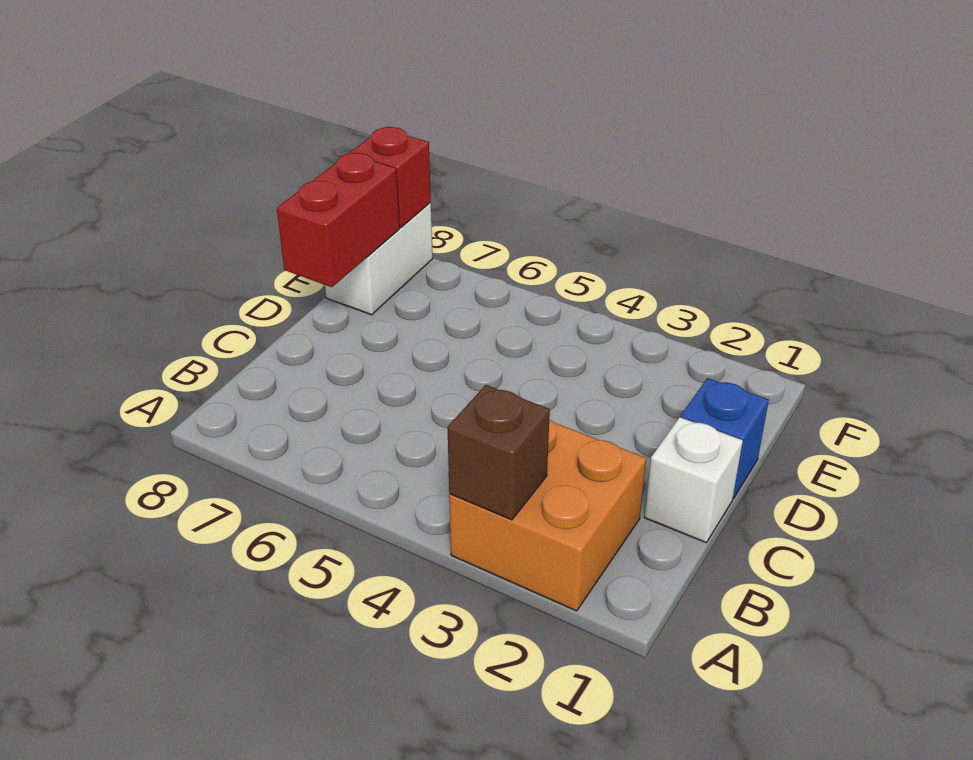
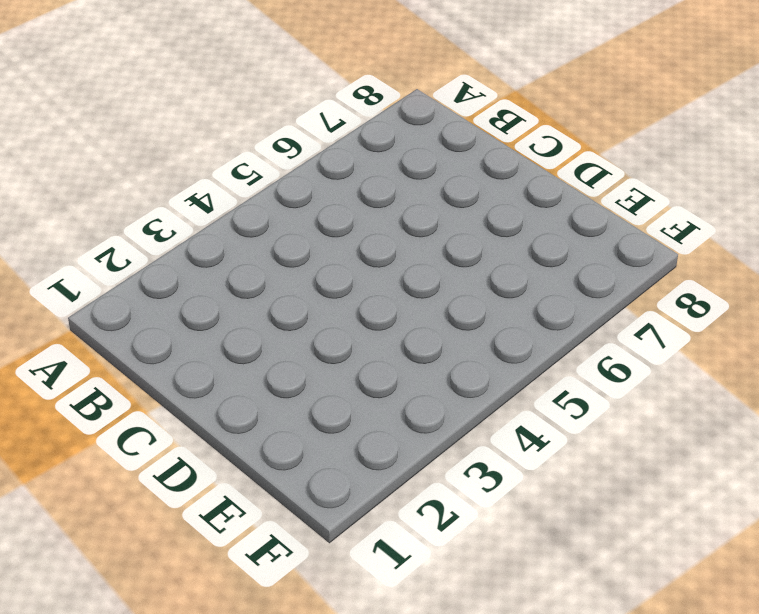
none -> orange 2x2 brick [449,420,646,611]
none -> white 1x1 brick [644,417,743,543]

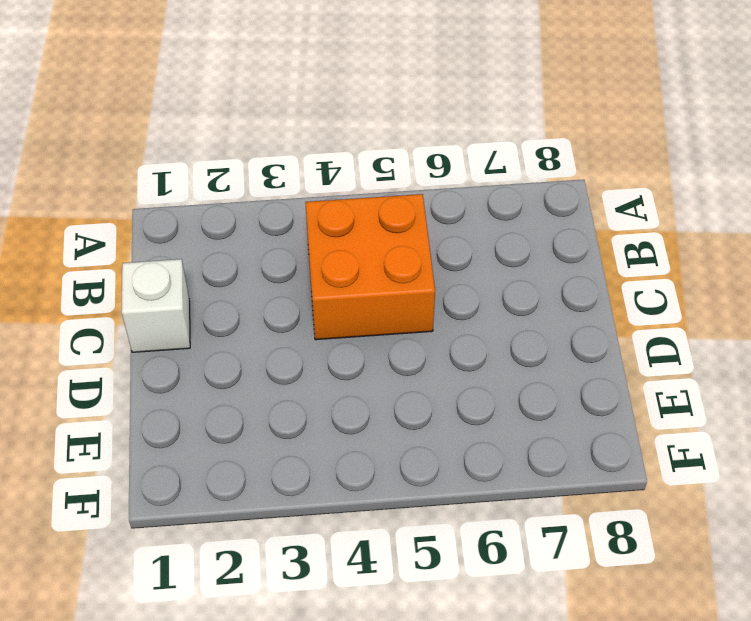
orange 2x2 brick [305,194,435,340] -> orange 2x2 brick moved to [449,420,646,611]
none -> blue 1x1 brick [681,378,769,499]
none -> white 1x2 brick [325,203,433,315]

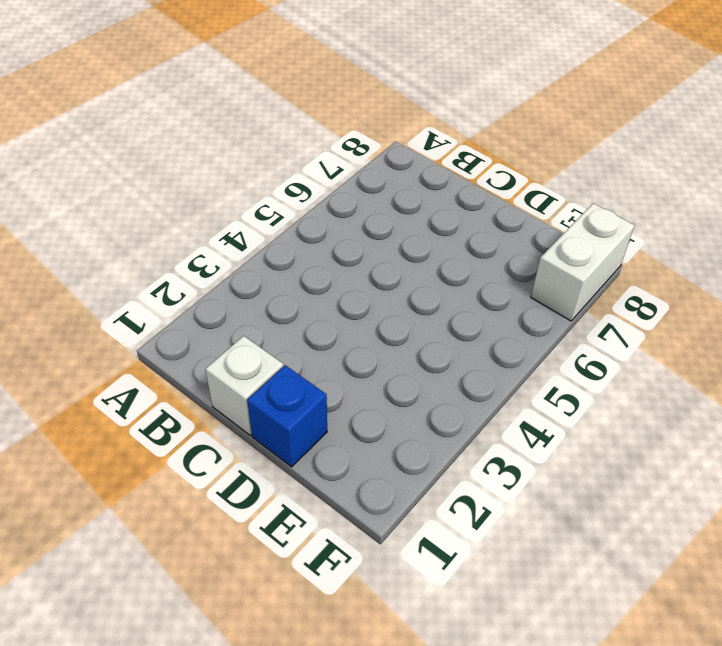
white 1x2 brick [531,203,634,321] -> white 1x2 brick turned to [325,203,433,315]
none -> orange 2x2 brick [449,420,646,611]
none -> brown 1x1 brick [448,385,550,520]

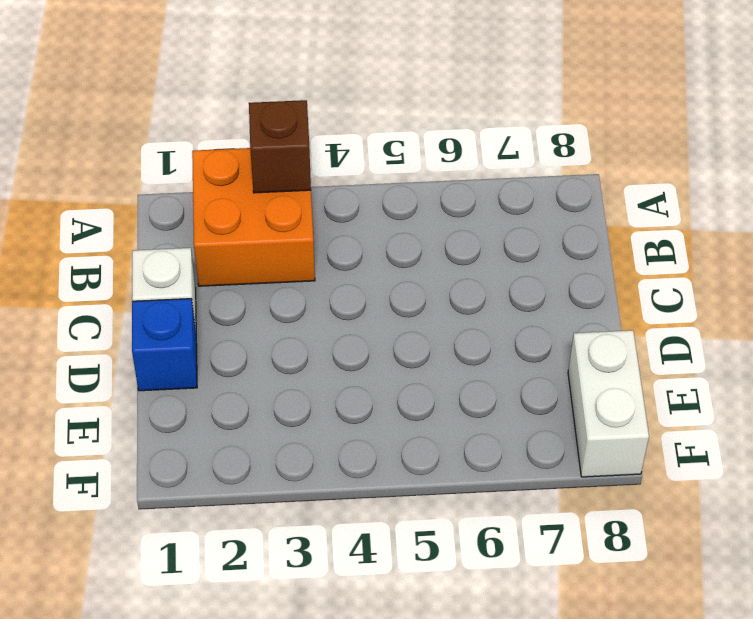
none -> red 1x2 brick [277,153,399,287]
none -> red 1x1 brick [350,127,431,228]

